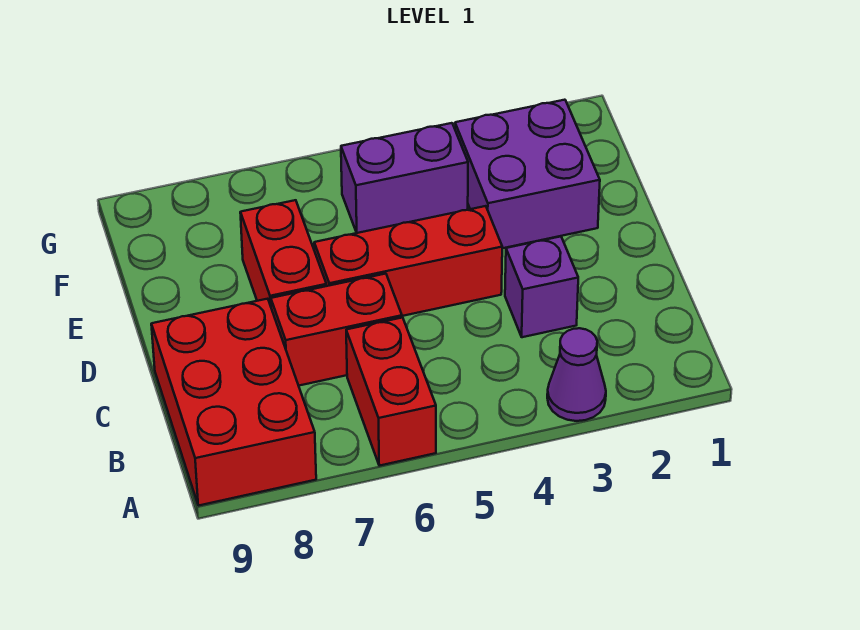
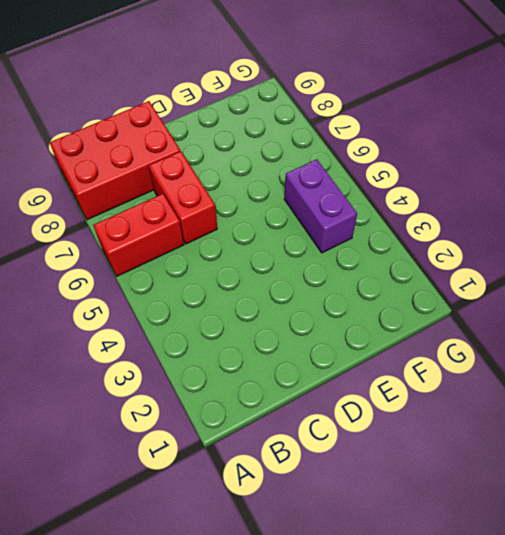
none -> purple 1x1 cone [547,328,606,421]
none -> purple 1x1 brick [505,236,578,337]

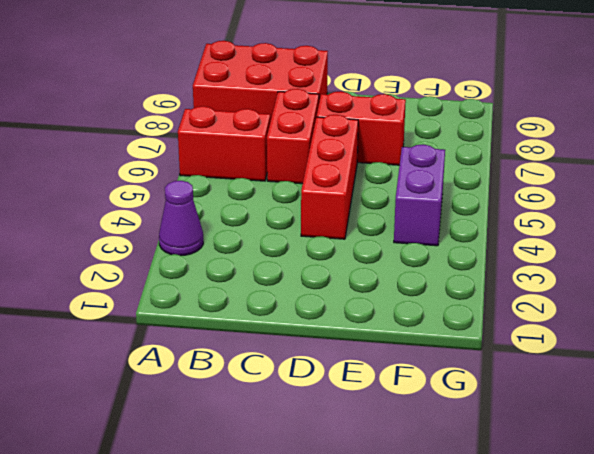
none -> purple 1x1 brick [505,236,578,337]
none -> purple 2x2 brick [455,100,600,248]

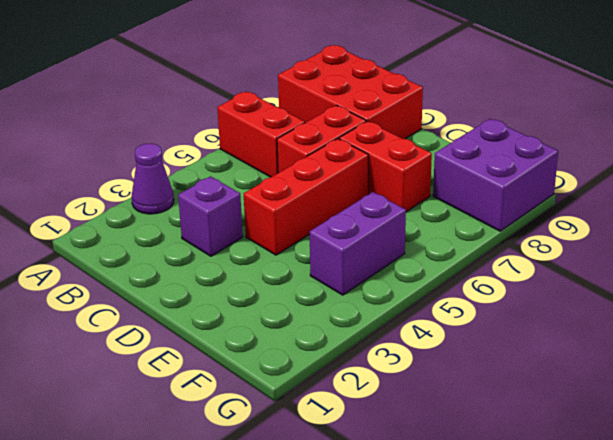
purple 2x2 brick [433,119,558,231] -> purple 2x2 brick moved to [455,100,600,248]

